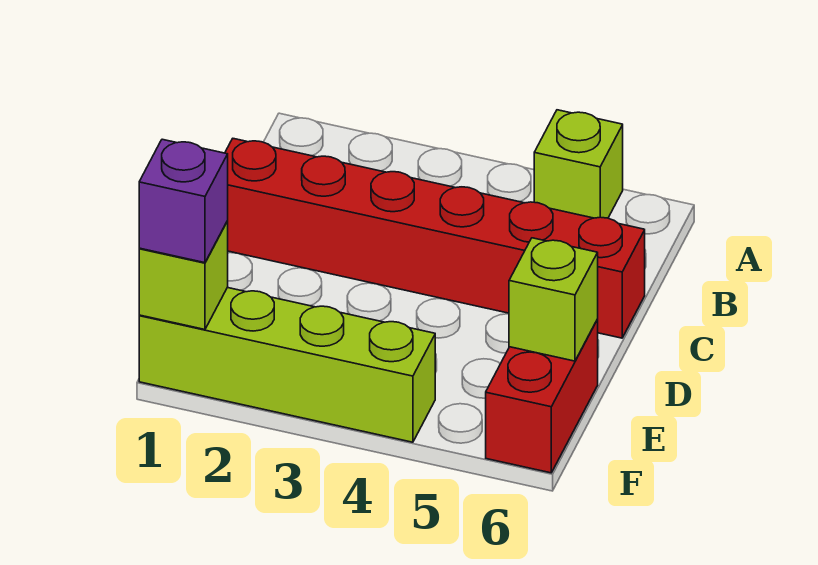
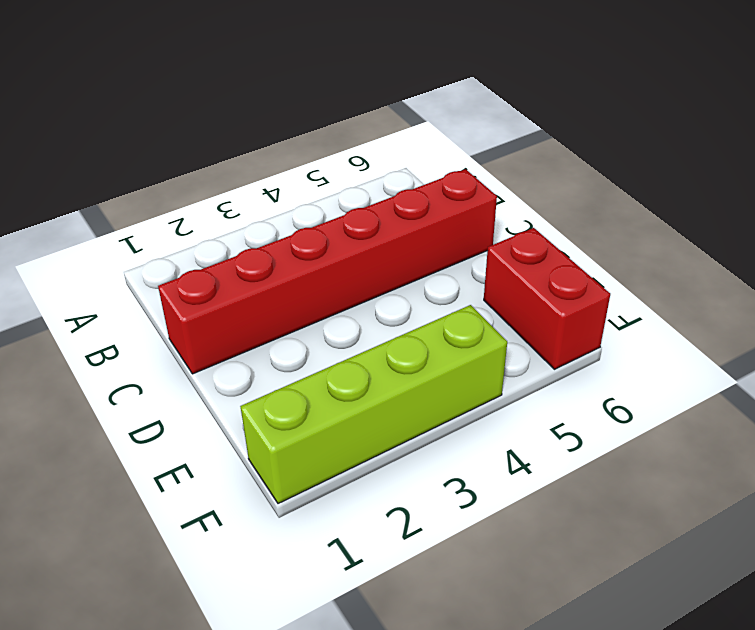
none -> lime 1x1 brick [534,110,623,218]
none -> lime 1x1 brick [509,238,598,361]

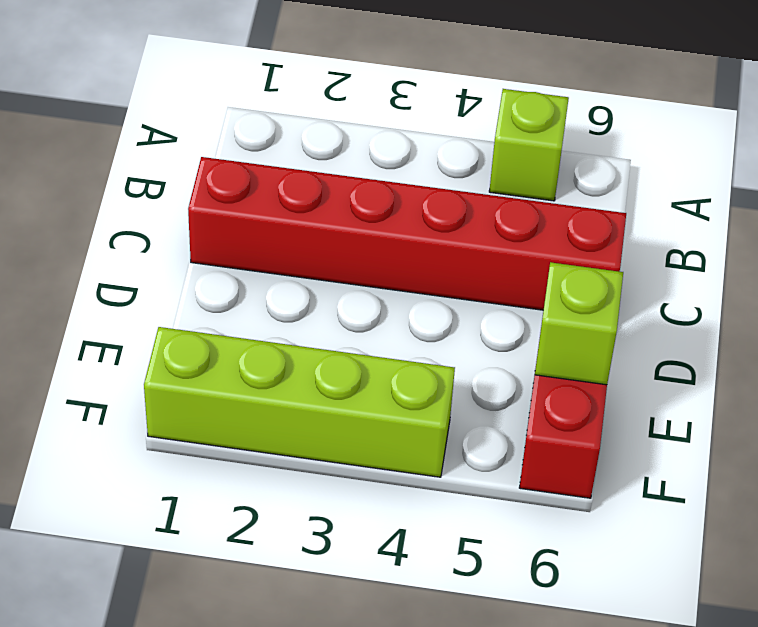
none -> lime 1x1 brick [139,221,228,329]
none -> purple 1x1 brick [139,139,228,263]

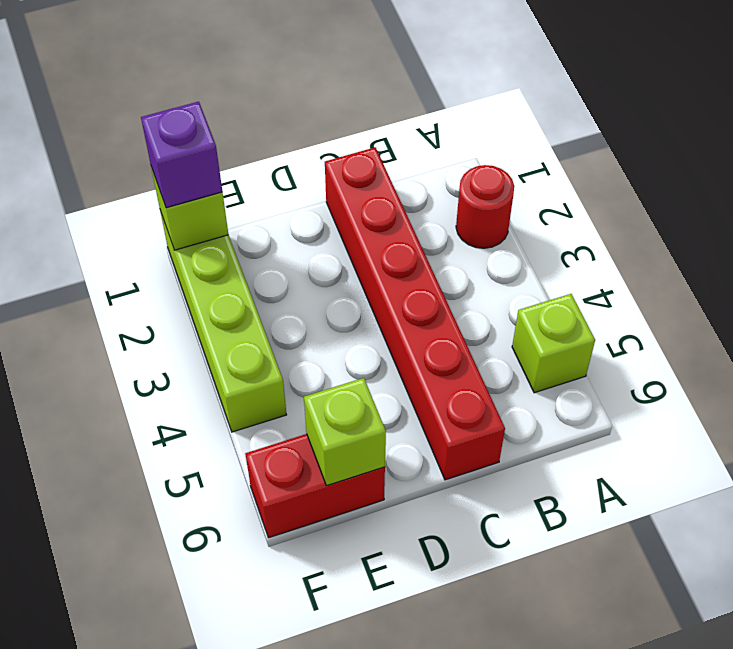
red 1x1 round brick [456,165,514,248] -> none

